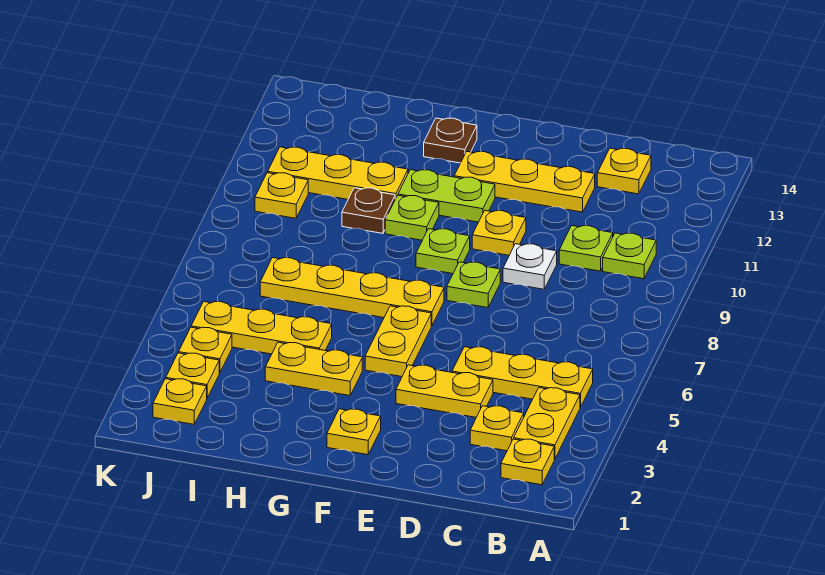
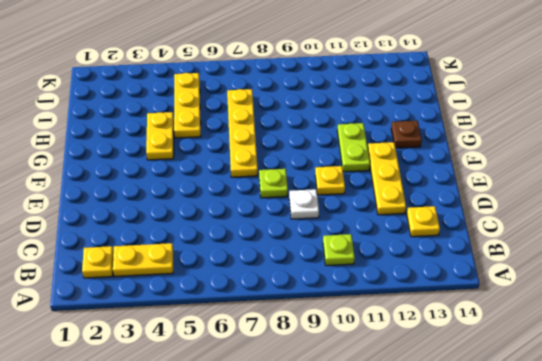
none -> yellow 1x3 plate [452,347,593,407]
none -> yellow 1x1 plate [470,406,524,451]
none -> lime 1x1 plate [559,226,613,271]

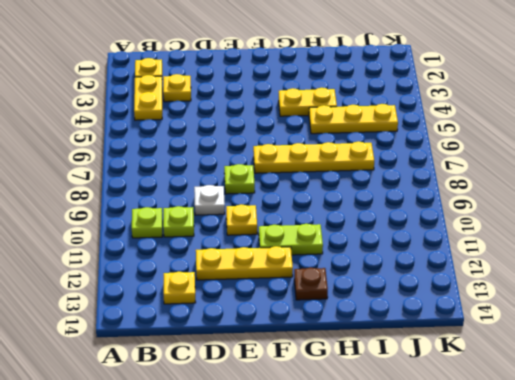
none -> yellow 1x3 plate [452,347,593,407]
none -> yellow 1x2 plate [396,365,493,417]
none -> yellow 1x1 plate [327,409,381,455]

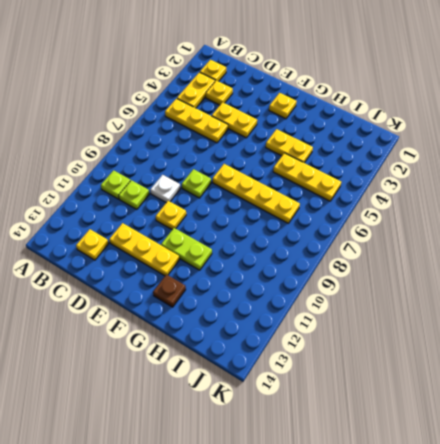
none -> yellow 1x2 plate [365,306,431,377]
none -> lime 1x1 plate [416,229,470,274]
none -> lime 1x1 plate [385,195,439,240]

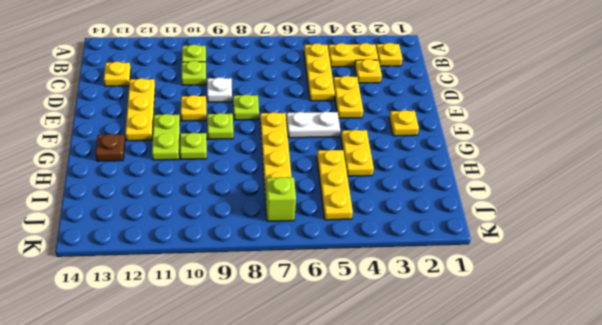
white 1x2 plate [286,111,340,138] -> yellow 1x2 plate [365,306,431,377]
lime 1x1 brick [265,177,296,221] -> none
none -> brown 1x1 plate [342,188,395,233]
none -> yellow 1x3 plate [268,147,408,199]
none -> yellow 1x1 plate [153,379,207,424]

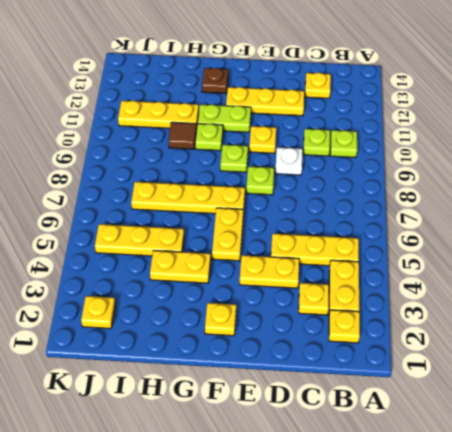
brown 1x1 tile [168,122,196,149] -> brown 1x1 plate [342,188,395,233]
none -> yellow 1x1 plate [166,353,219,398]
none -> yellow 1x1 plate [179,327,232,373]
none -> yellow 1x1 plate [255,173,308,218]

